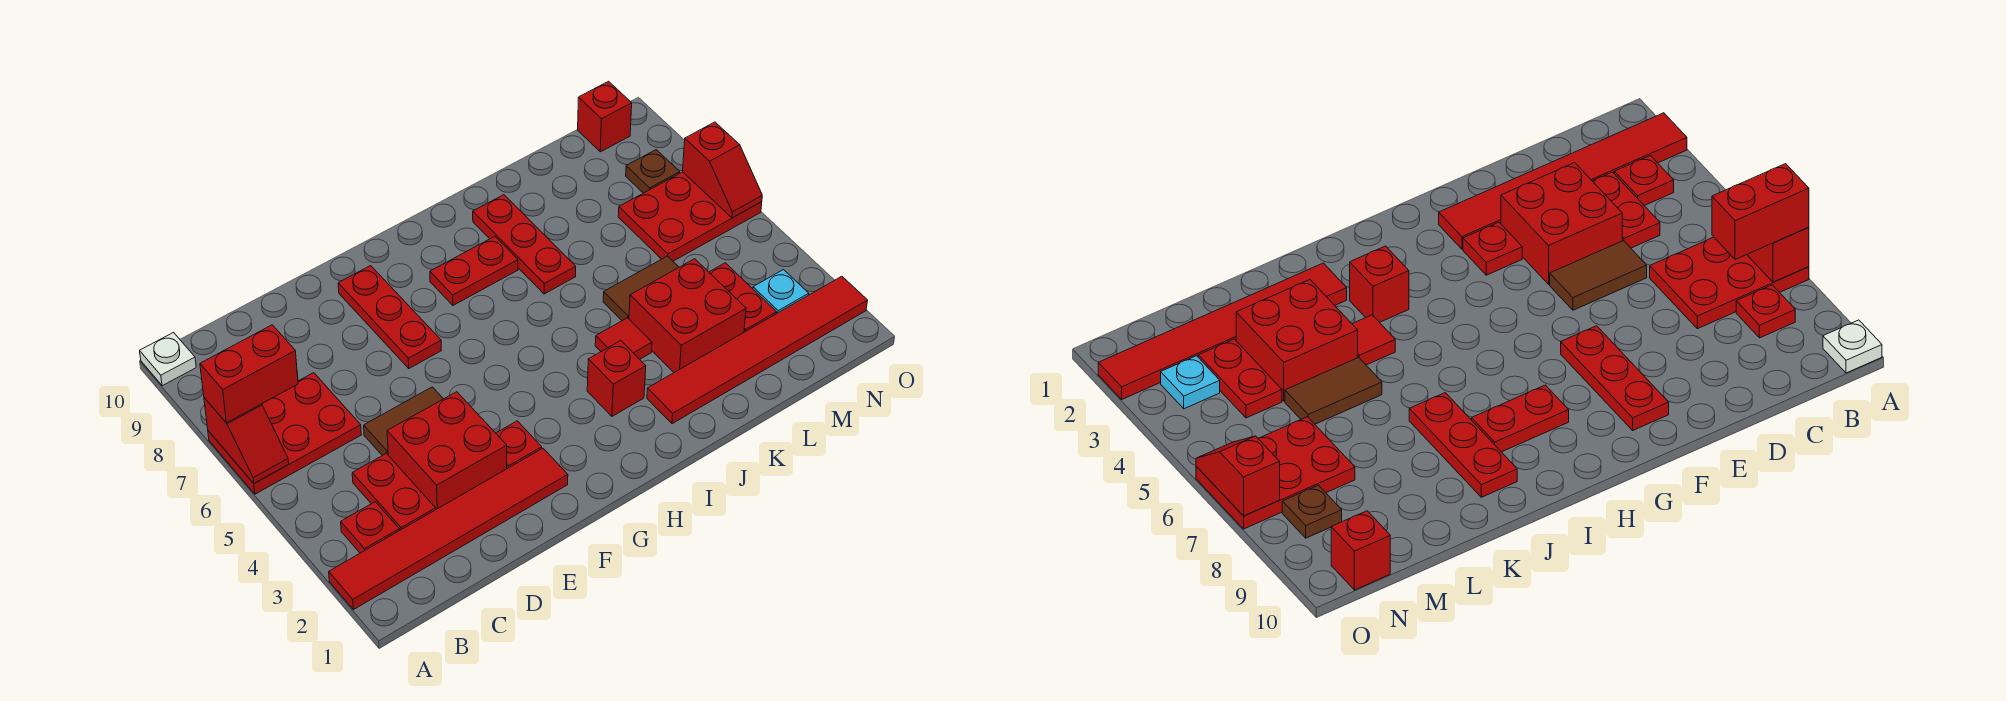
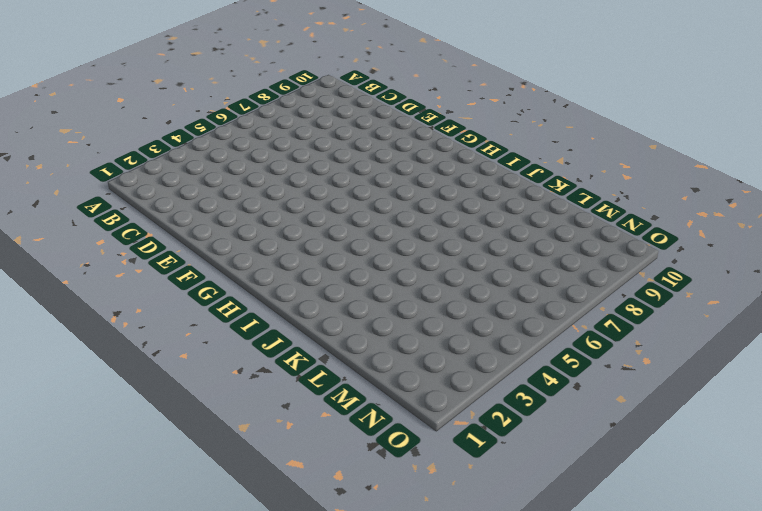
none -> red 1x6 tile [329,448,568,610]
none -> red 2x3 plate [208,373,361,494]
none -> white 1x1 plate [140,333,196,386]

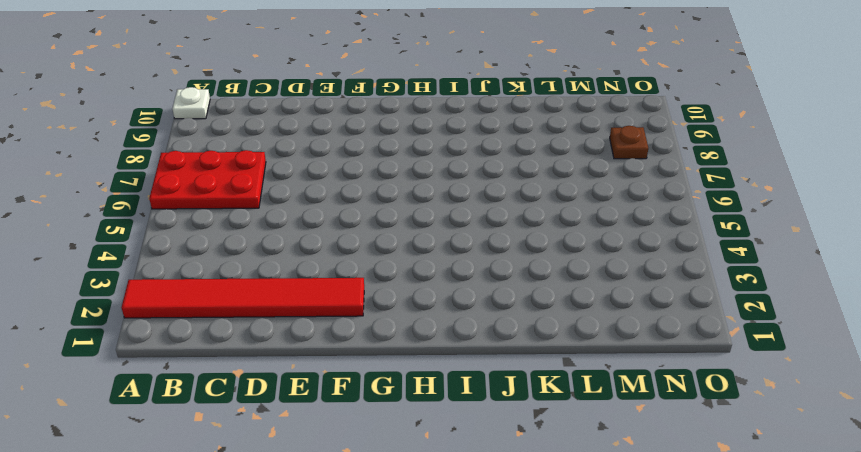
none -> red 1x1 plate [341,502,399,553]
none -> red 1x1 plate [1736,285,1795,338]
none -> red 1x2 plate [352,453,436,531]

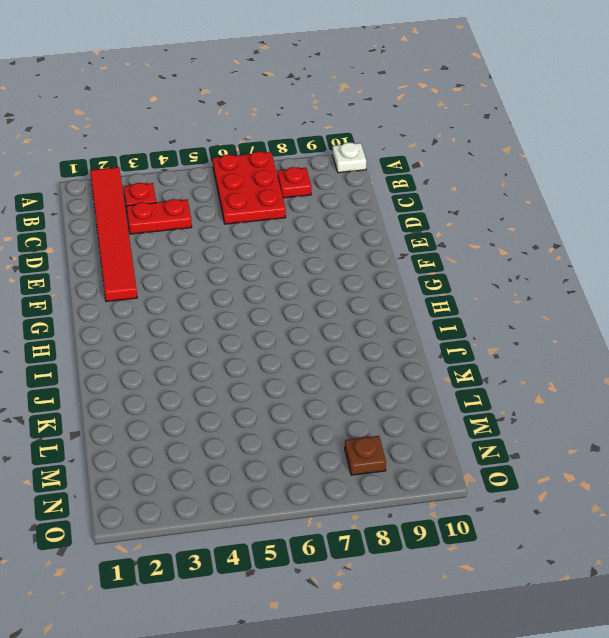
none -> red 2x2 brick [387,392,507,509]
none -> brown 1x2 tile [364,387,443,456]
none -> red 1x1 plate [496,421,542,469]

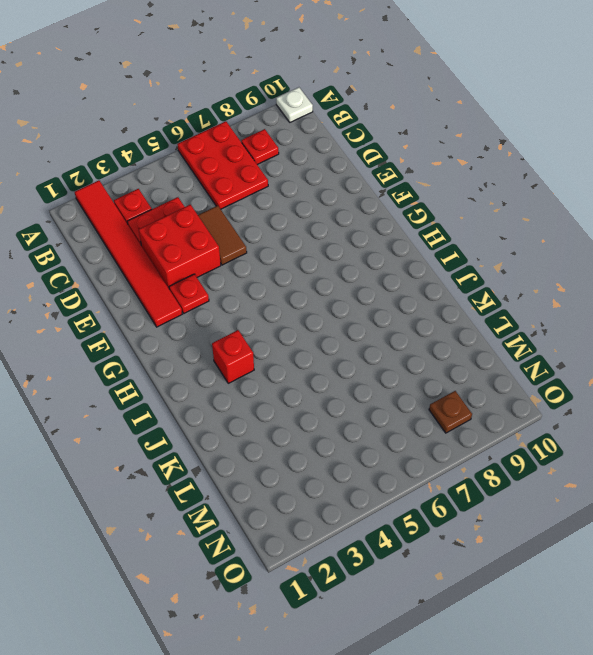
none -> red 1x3 plate [338,266,441,368]
none -> red 1x2 plate [430,236,518,305]
none -> red 1x6 tile [647,276,868,424]

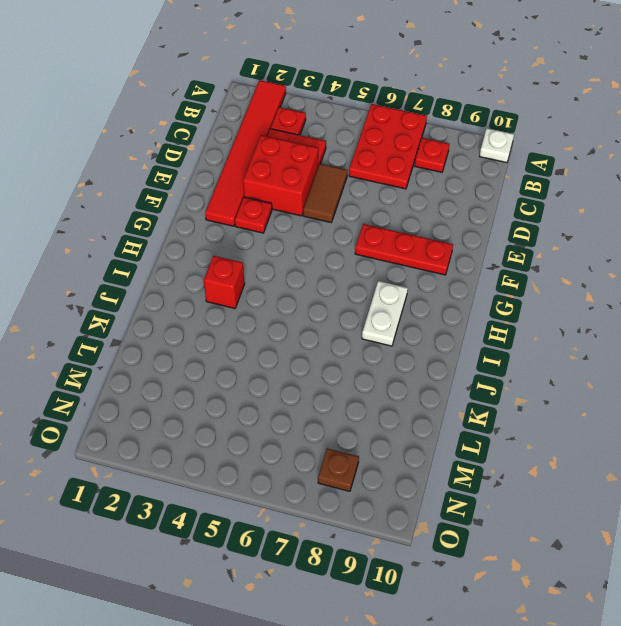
white 1x2 plate [362,281,408,346] -> red 1x2 plate [430,236,518,305]
none -> red 1x6 tile [647,276,868,424]
none -> red 1x1 tile [595,318,652,359]
none -> red 1x3 plate [473,195,576,294]

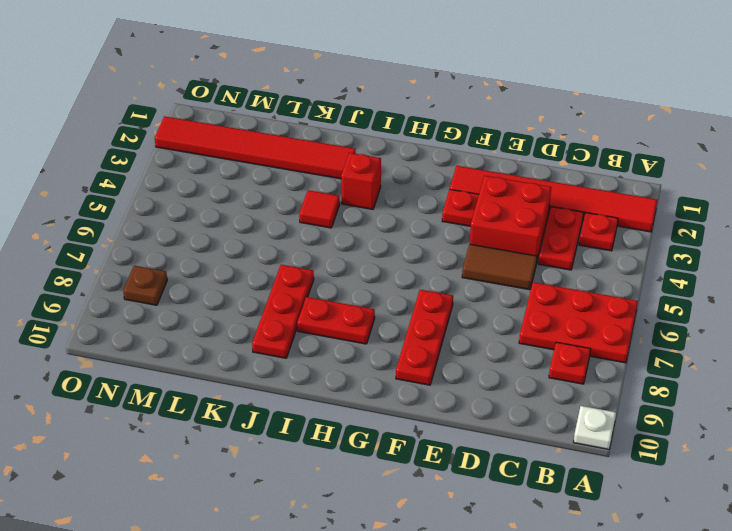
none -> red 2x2 brick [629,259,746,372]
none -> brown 1x2 tile [603,256,679,321]
none -> red 1x2 plate [709,263,777,332]

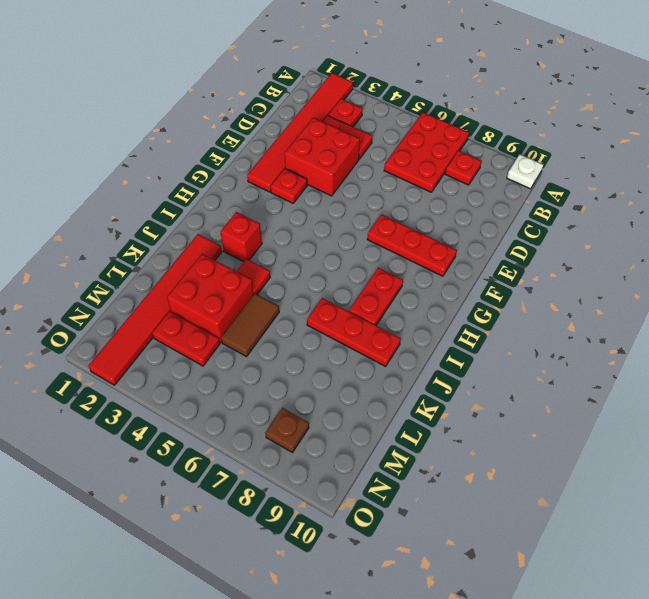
none -> brown 1x2 tile [364,387,443,456]
none -> red 2x3 plate [618,172,762,261]
none -> cyan 1x1 plate [753,270,809,313]

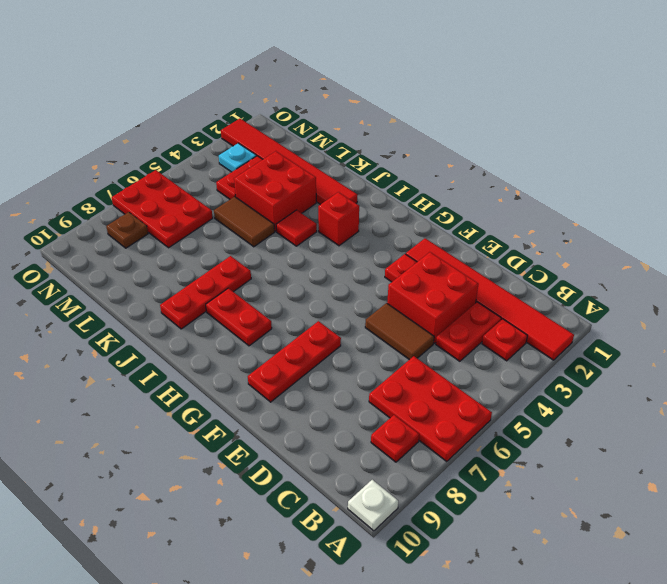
none -> red 1x1 brick [578,81,632,152]
none -> red 1x2 slope [204,398,289,483]
none -> red 1x2 slope [683,122,762,218]

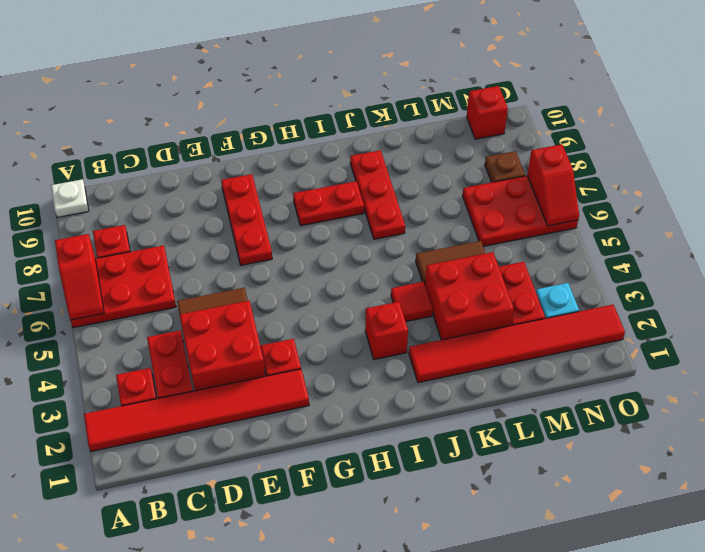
none -> red 1x2 brick [200,325,298,423]

